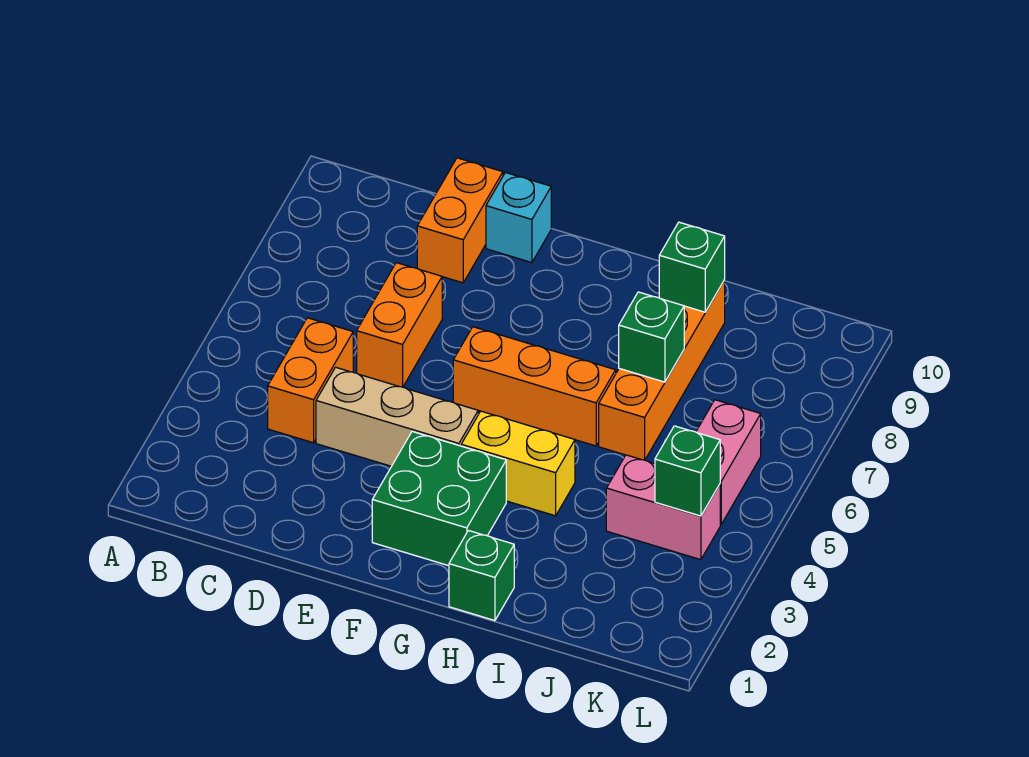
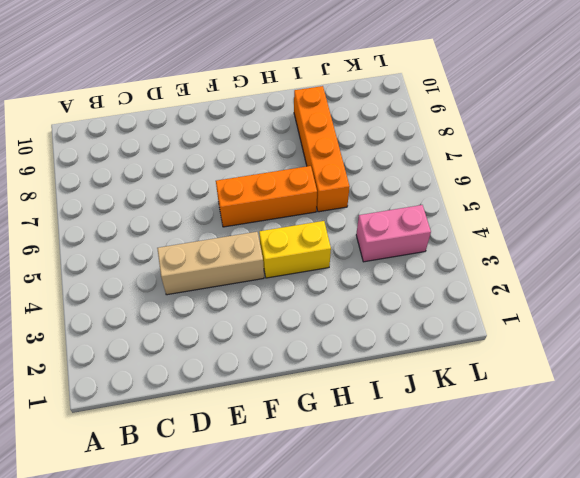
none -> orange 1x2 brick [268,318,353,443]
none -> orange 1x2 brick [357,263,442,387]
none -> orange 1x2 brick [417,158,503,283]

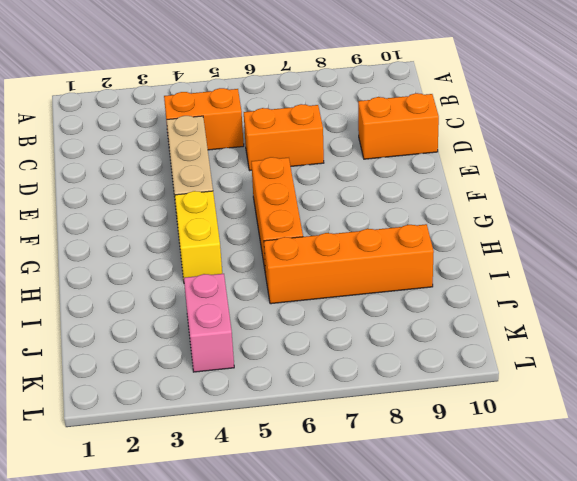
none -> cyan 1x1 brick [486,172,551,263]
none -> green 2x2 brick [372,432,506,566]
none -> green 1x1 brick [449,530,514,621]

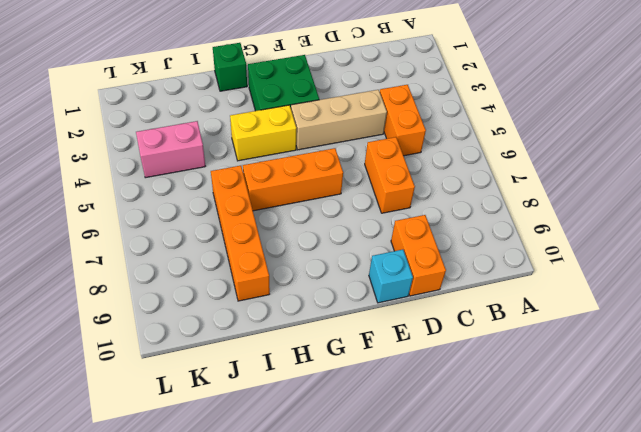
none -> pink 1x2 brick [696,400,761,525]
none -> green 1x1 brick [619,292,684,382]
none -> green 1x1 brick [659,222,725,312]

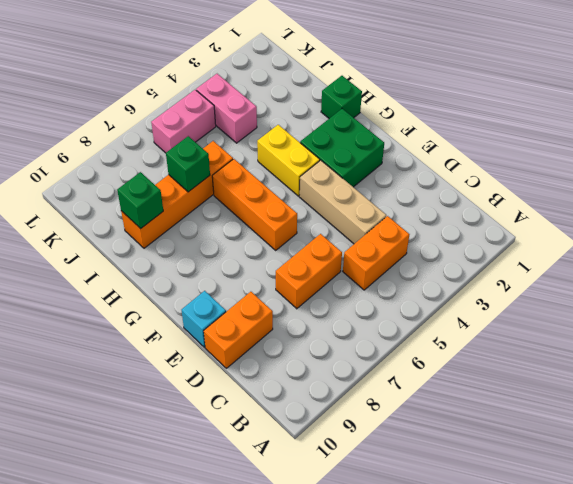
none -> green 1x1 brick [655,426,720,516]

